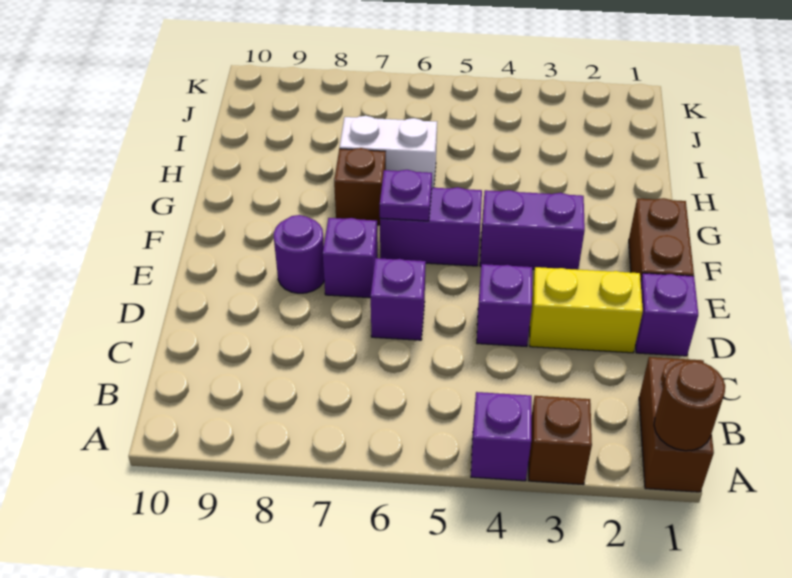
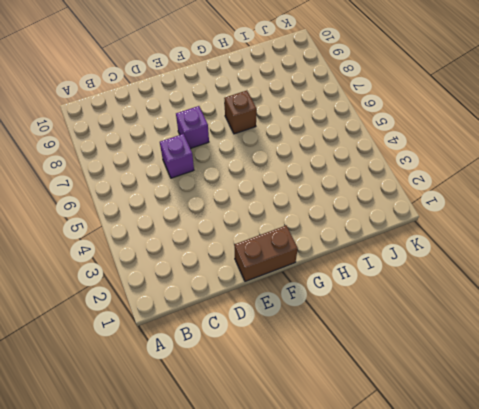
none -> brown 1x2 brick [639,357,714,492]
none -> brown 1x1 brick [529,396,592,485]
none -> purple 1x1 brick [471,392,532,481]

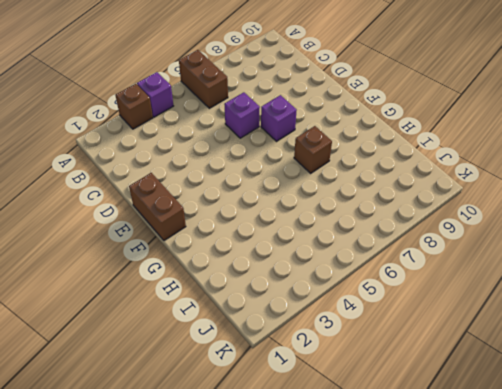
brown 1x2 brick [179,50,228,108] -> brown 1x2 brick moved to [639,357,714,492]
none -> purple 1x1 brick [635,273,698,356]
none -> yellow 1x2 brick [530,267,643,353]
none -> purple 1x1 brick [477,264,532,347]

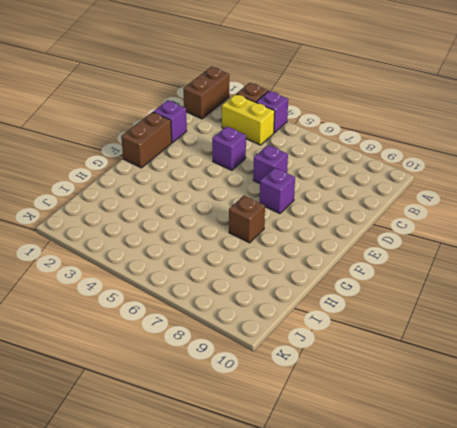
yellow 1x2 brick [222,94,275,145] -> yellow 1x2 brick moved to [530,267,643,353]
none -> purple 1x1 round brick [274,215,324,293]
none -> purple 1x2 brick [480,190,585,270]
none -> purple 1x2 brick [380,187,482,266]

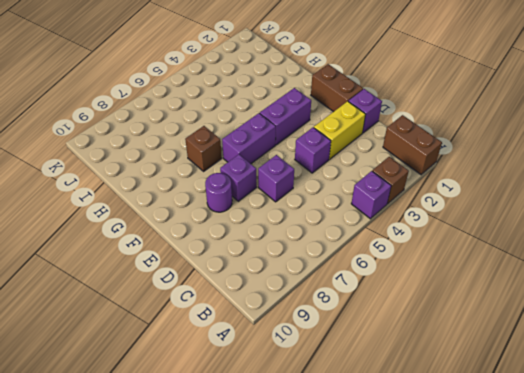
none -> white 1x2 brick [340,116,437,188]
none -> brown 1x1 round brick [654,361,725,451]
none -> purple 1x1 plate [380,170,432,221]

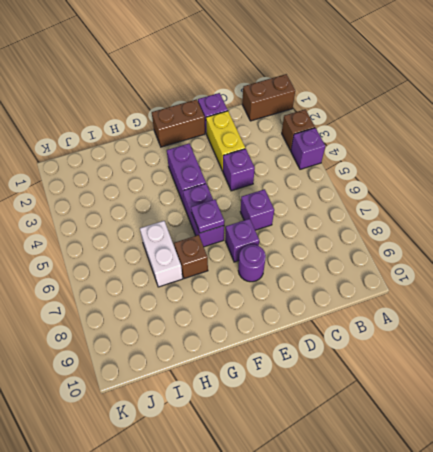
none -> brown 1x1 round brick [654,361,725,451]

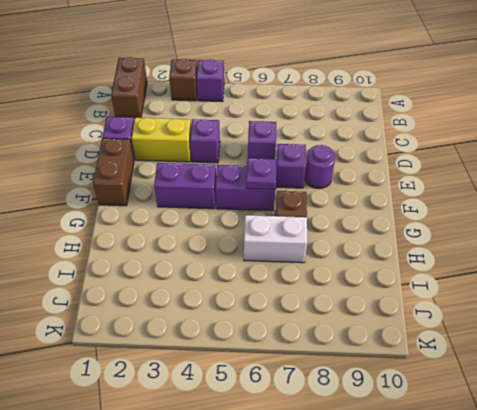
none -> brown 1x1 round brick [654,361,725,451]

